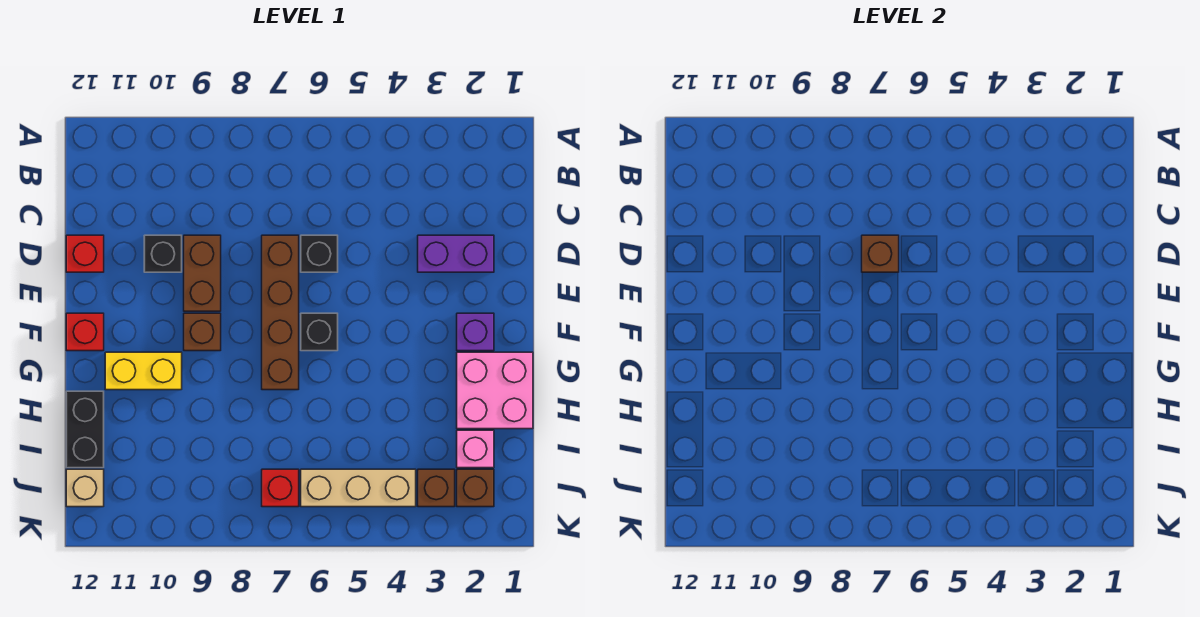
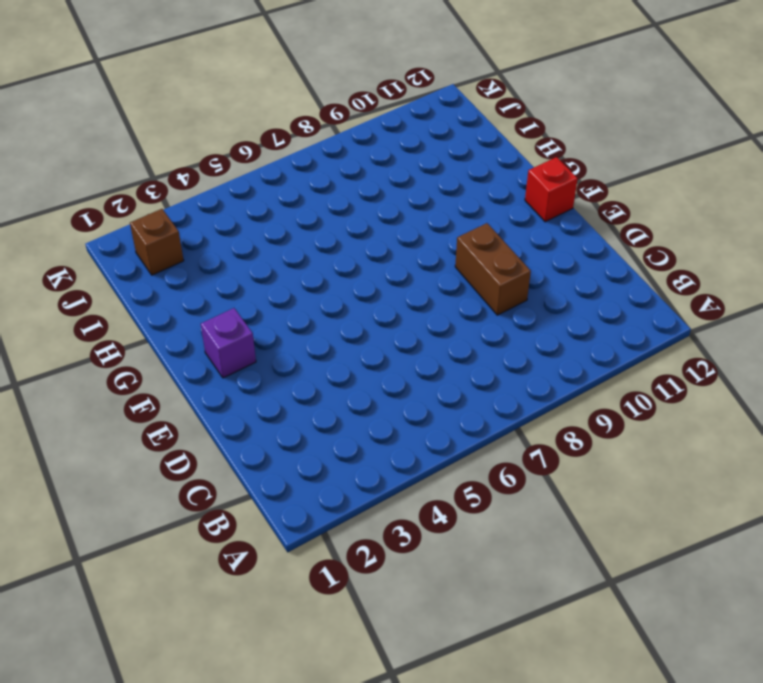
none -> purple 1x2 brick [418,235,494,272]
none -> black 1x1 brick [301,235,338,272]
none -> brown 1x4 brick [262,235,299,390]

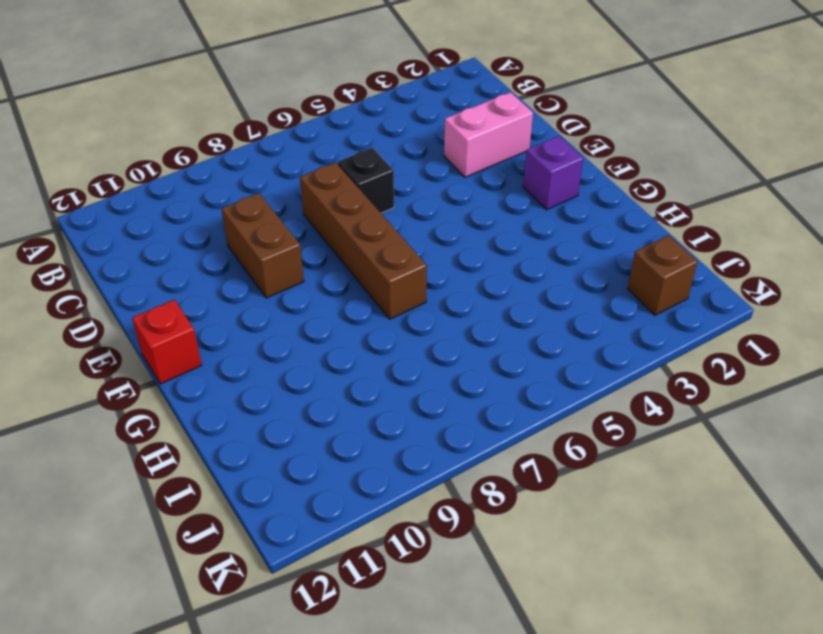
pink 1x2 brick [444,92,533,177] -> purple 1x2 brick [418,235,494,272]
none -> black 1x1 brick [144,235,182,272]
none -> red 1x1 brick [66,235,104,272]
none -> black 1x1 brick [301,313,338,351]

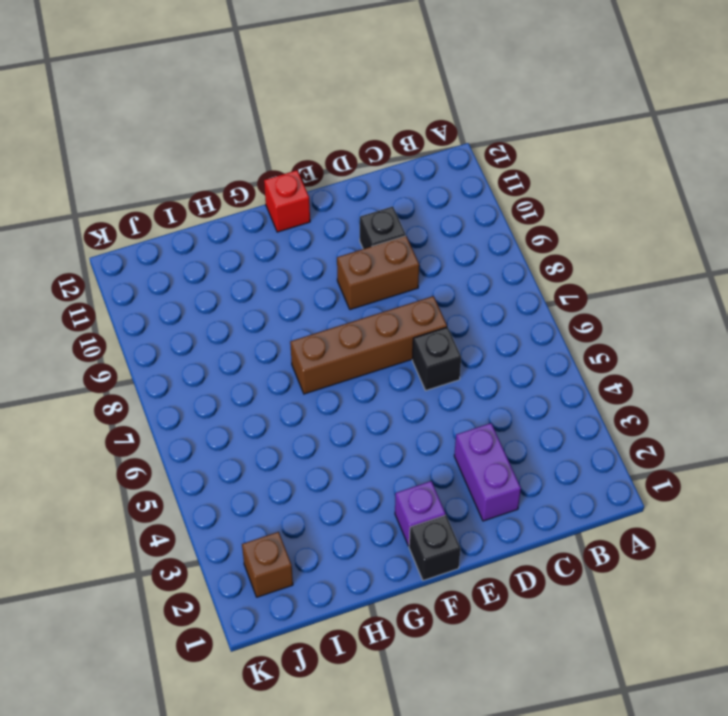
black 1x1 brick [409,515,461,581] -> black 1x1 brick moved to [301,313,338,351]
none -> red 1x1 brick [66,235,104,272]
none -> brown 1x1 brick [184,313,221,351]
none -> pink 2x2 brick [457,352,533,429]

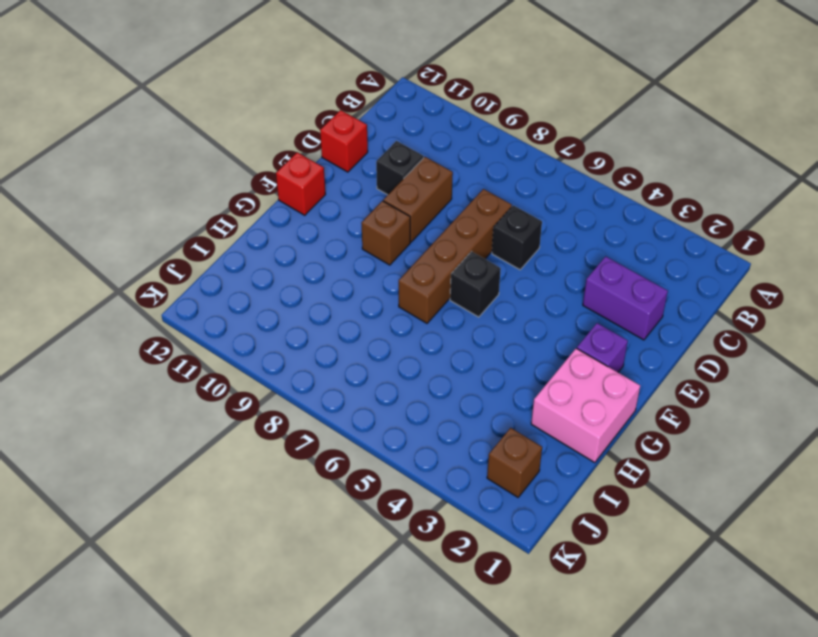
none -> yellow 1x2 brick [105,352,182,390]
none -> black 1x2 brick [66,391,104,468]
none -> pink 1x1 brick [457,430,494,468]

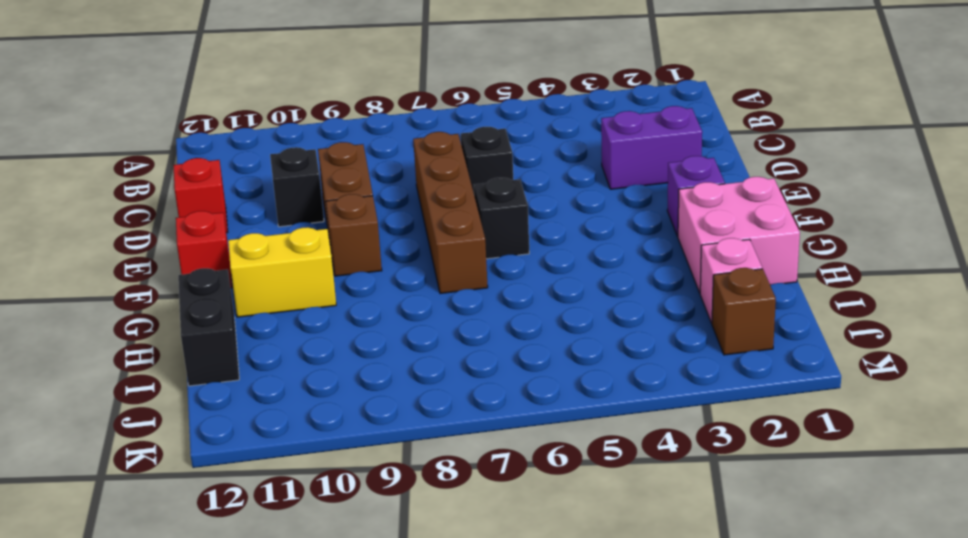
none -> brown 1x1 brick [418,469,455,507]
none -> tan 1x3 brick [301,469,416,507]
none -> red 1x1 brick [262,469,299,507]

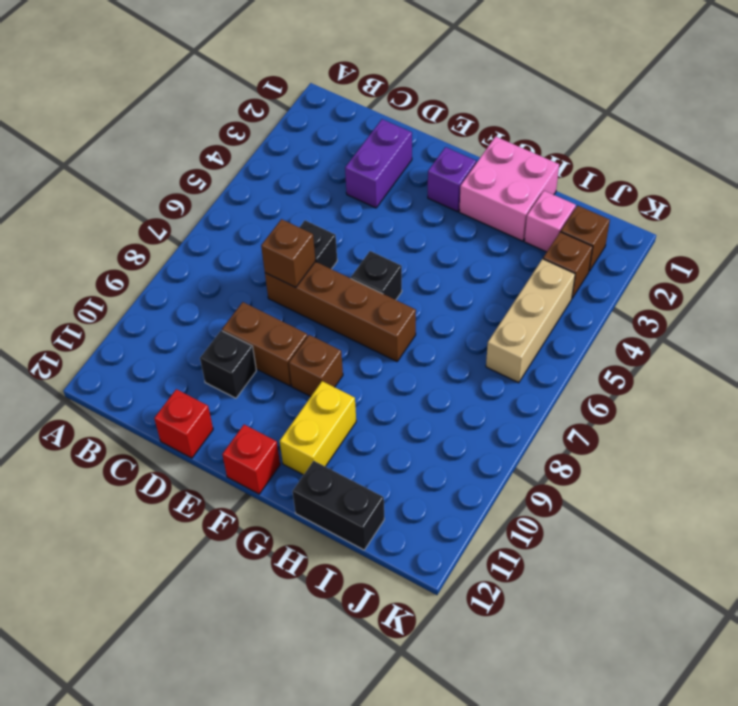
none -> red 1x1 brick [262,469,299,507]
none -> tan 1x1 brick [66,469,104,507]

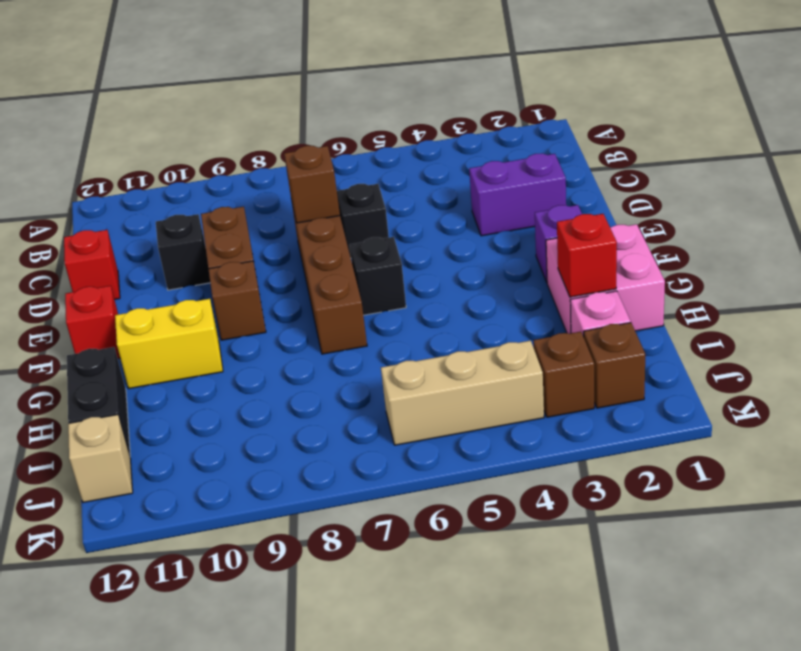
red 1x1 brick [557,214,617,297] -> red 1x1 brick moved to [262,469,299,507]

